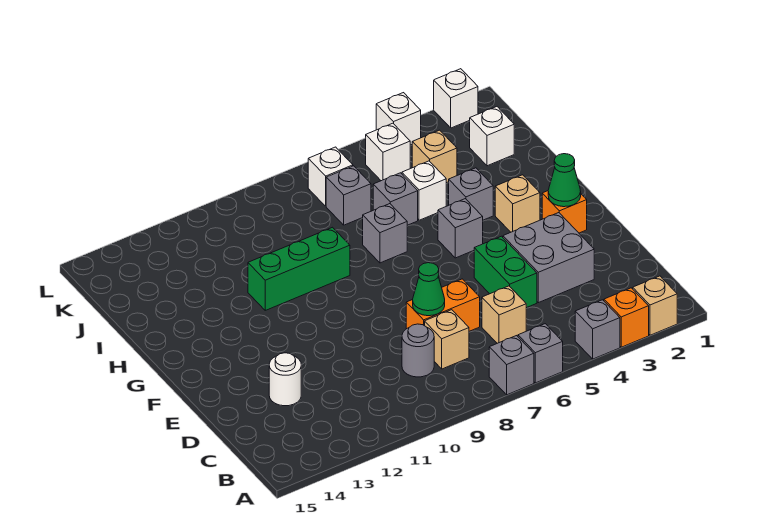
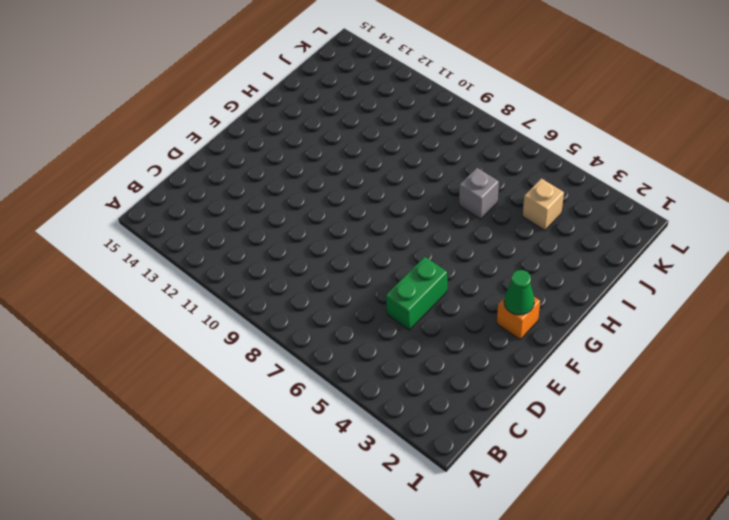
none -> tan 1x1 brick [633,276,677,335]
none -> orange 1x1 brick [604,288,649,347]
none -> grey 1x1 brick [575,300,620,359]

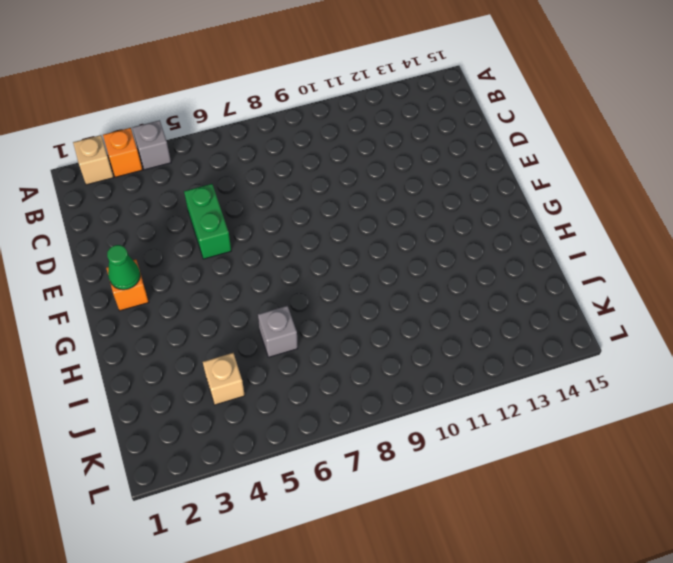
none -> grey 1x1 brick [518,324,563,383]
none -> grey 1x1 brick [489,336,534,395]
none -> tan 1x1 brick [482,286,526,343]

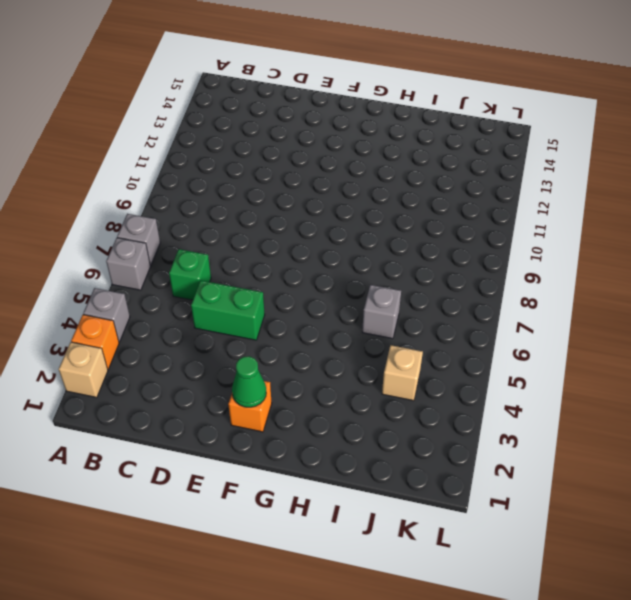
green 1x1 brick [169,249,211,300] -> tan 1x1 brick [482,286,526,343]
none -> tan 1x1 brick [425,310,469,369]
none -> grey 1x1 round brick [402,324,434,377]
none -> grey 2x2 brick [503,213,594,303]

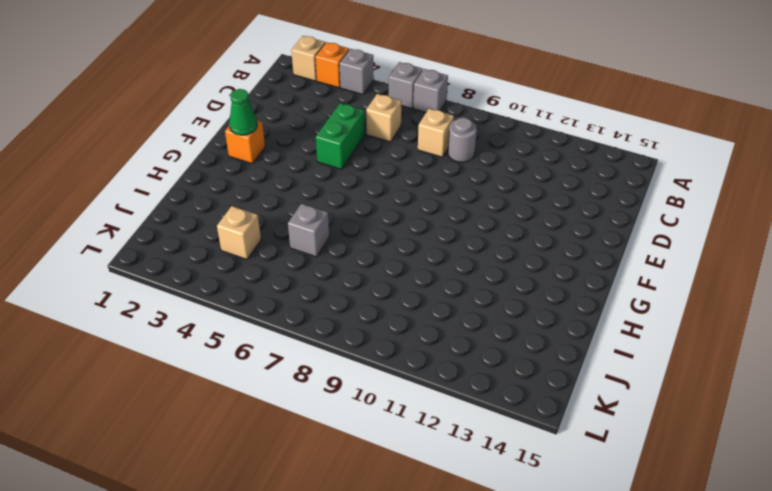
none -> grey 2x2 brick [503,213,594,303]
none -> orange 1x2 brick [406,279,480,331]
none -> white 1x1 round brick [269,353,301,406]

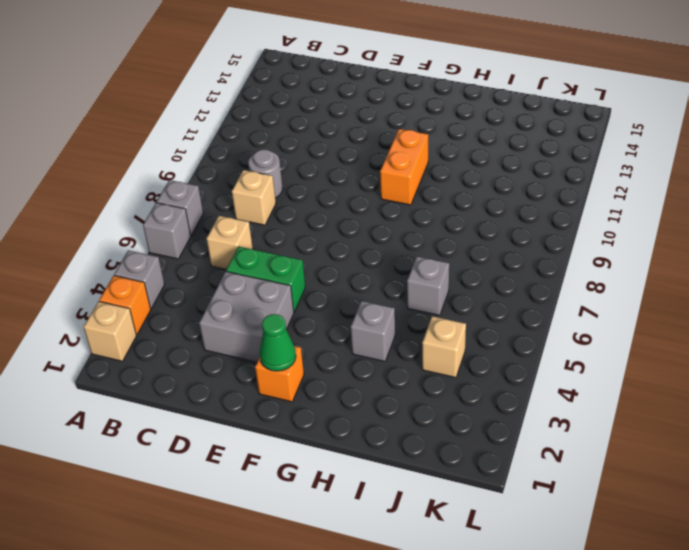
orange 1x2 brick [380,129,428,205] -> orange 1x2 brick moved to [406,279,480,331]
none -> white 1x1 round brick [269,353,301,406]
none -> tan 1x1 brick [495,175,540,232]
none -> grey 1x1 brick [438,199,483,258]

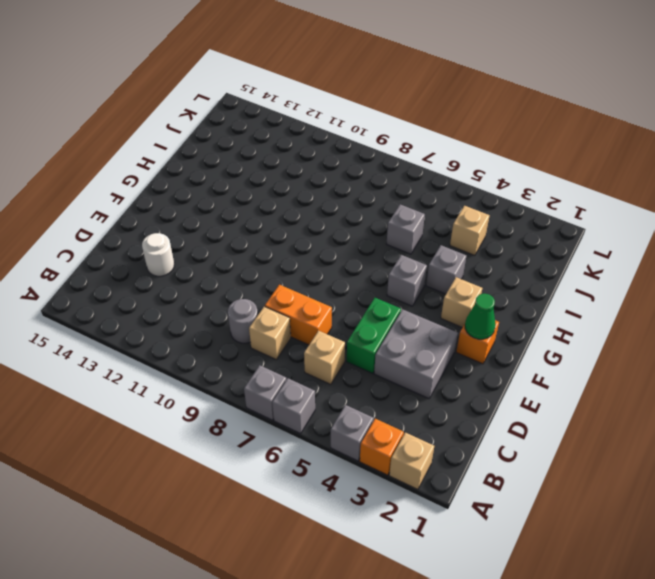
none -> grey 1x1 brick [363,204,407,263]
none -> green 1x3 brick [248,227,350,310]
none -> white 1x1 brick [402,161,446,220]

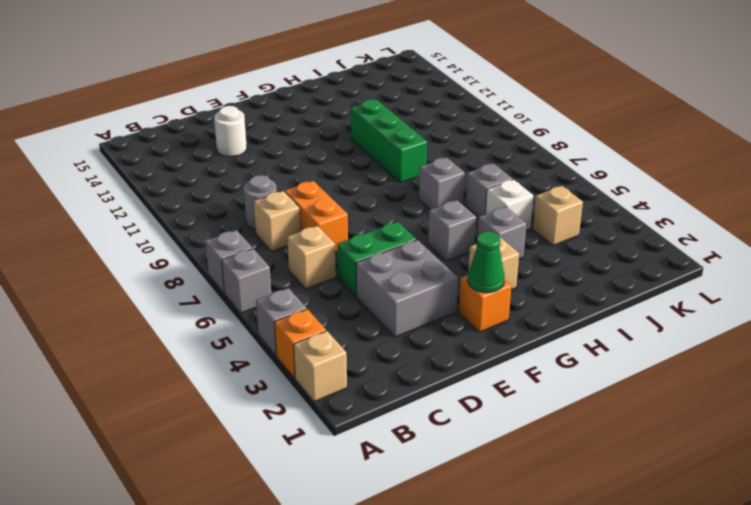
none -> white 1x1 brick [470,107,514,166]
none -> grey 1x1 brick [326,166,371,225]
none -> white 1x1 brick [366,123,410,181]

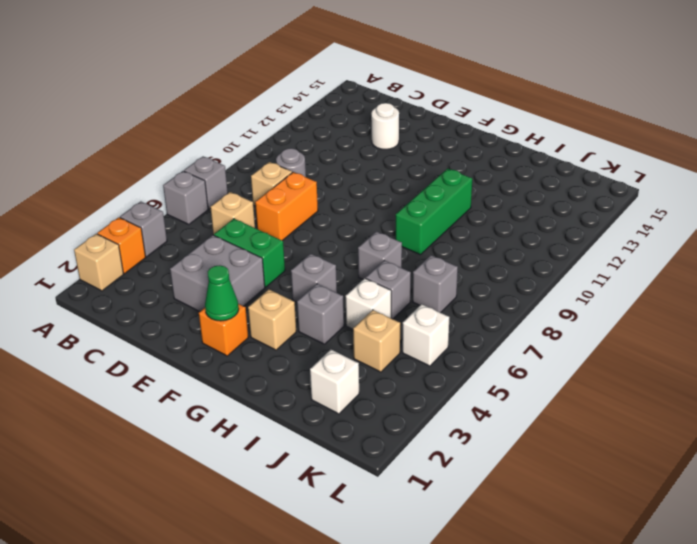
none -> white 1x1 brick [308,147,353,206]
none -> white 1x1 brick [434,69,478,128]
none -> white 1x1 brick [376,93,421,145]

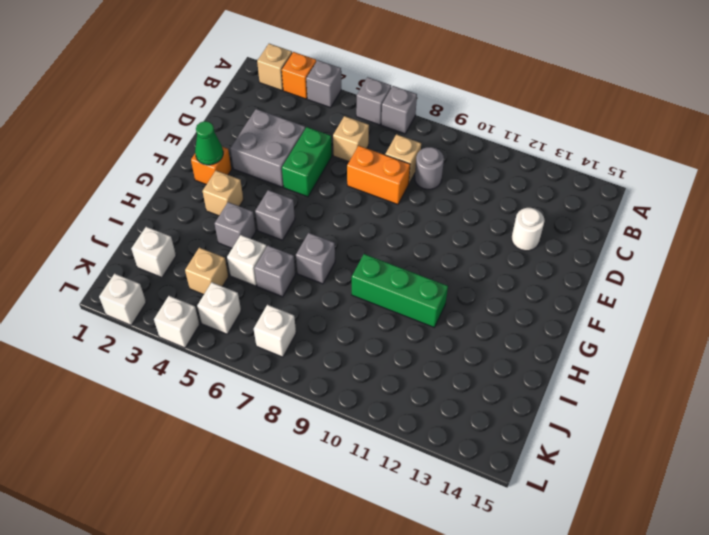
none -> grey 1x1 brick [326,166,371,225]
none -> green 1x1 cone [413,263,445,316]

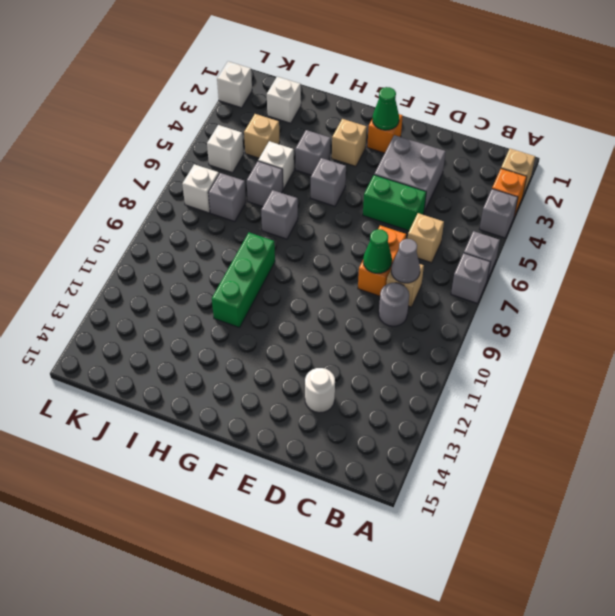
grey 1x1 cone [391,239,420,283] -> none
none -> white 1x1 brick [376,93,421,145]

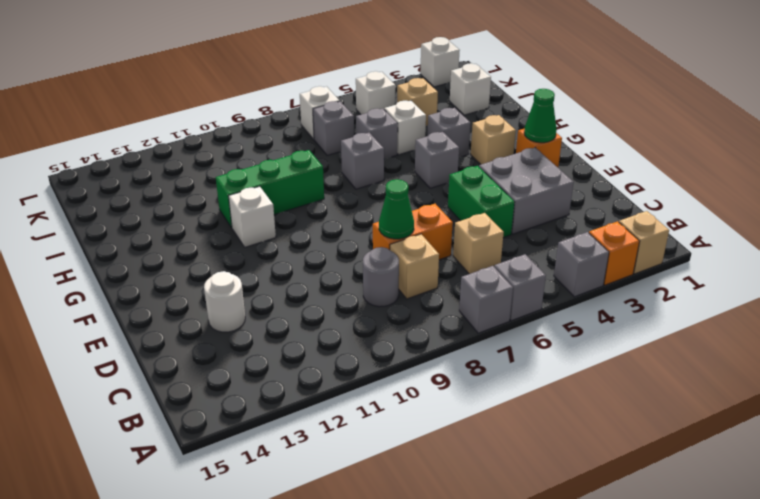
white 1x1 brick [229,186,276,247] -> white 1x1 brick moved to [376,93,421,145]

